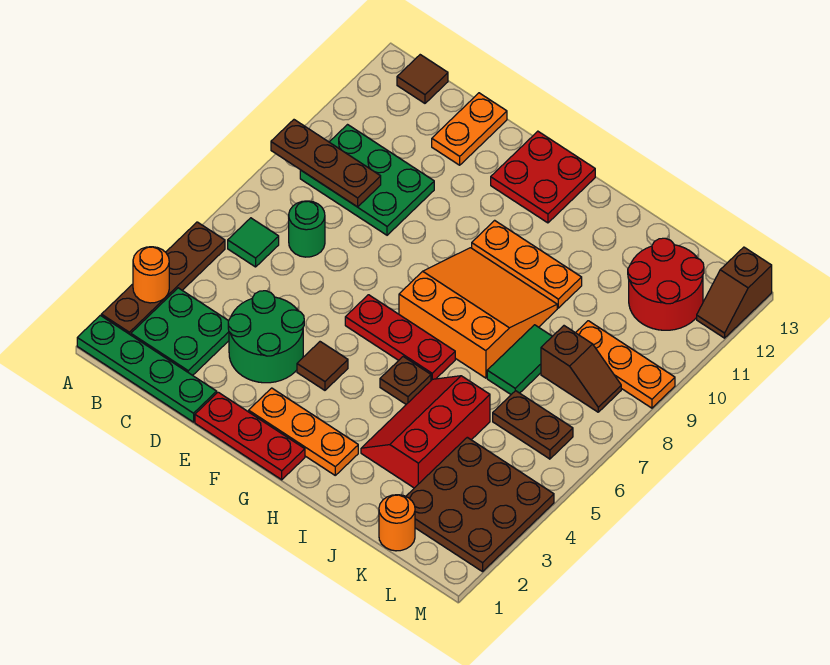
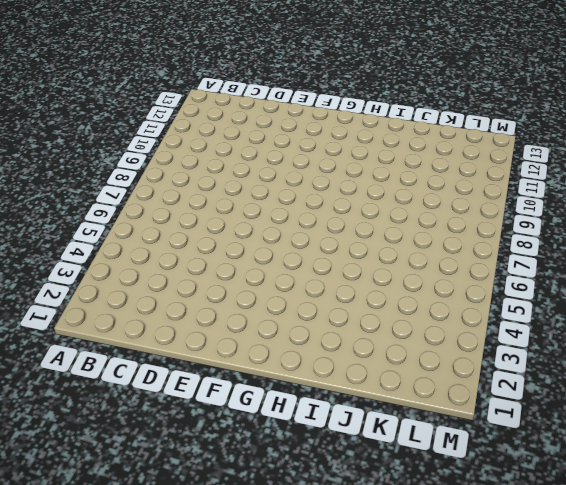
none -> green 1x4 plate [77,315,217,422]
none -> brown 1x4 plate [101,222,225,335]
none -> green 2x2 plate [131,288,229,375]

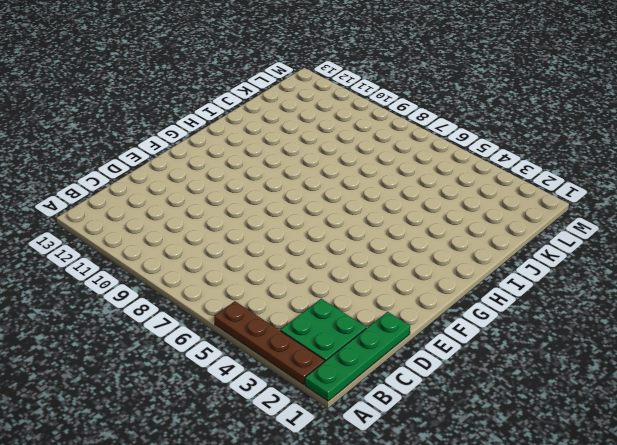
none -> green 1x1 tile [228,218,279,267]
none -> green 2x3 plate [300,125,434,235]
none -> brown 1x1 tile [397,55,448,103]

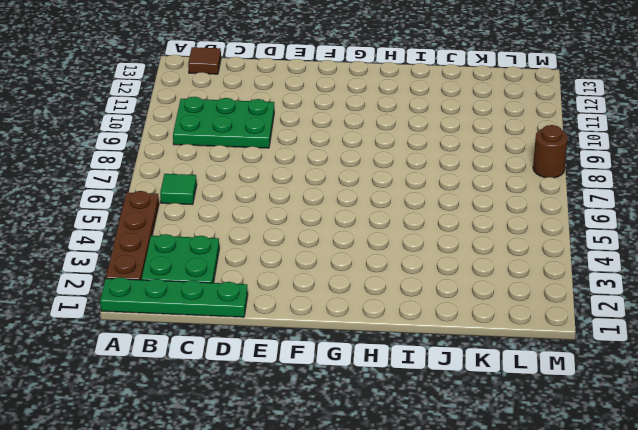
brown 1x1 round brick [533,125,568,178] -> none
none -> green 1x1 round brick [289,201,325,257]
none -> green 2x2 round brick [228,291,304,383]
none -> orange 1x2 plate [432,93,507,165]

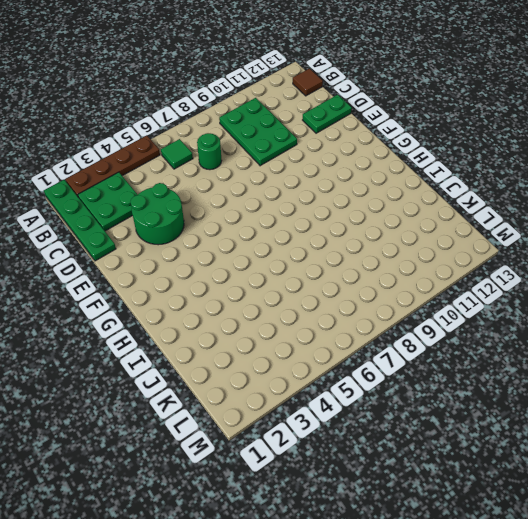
green 1x2 plate [303,95,352,133] -> orange 1x2 plate [432,93,507,165]
none -> red 1x3 plate [195,392,305,480]
none -> orange 1x3 plate [249,388,358,475]
none -> brown 1x1 tile [297,342,348,390]

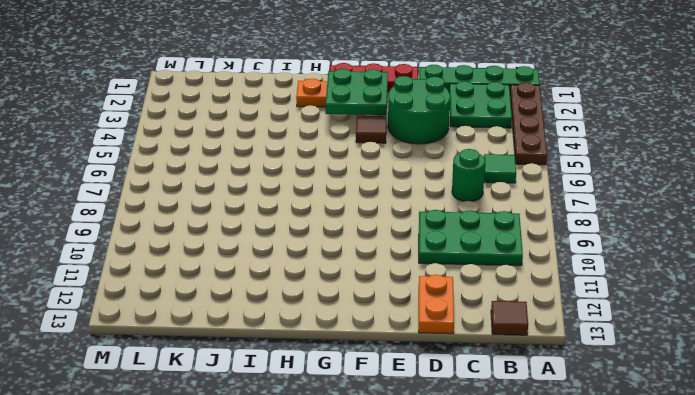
green 2x2 plate [326,69,388,115] -> none
none -> red 1x3 plate [345,295,455,380]
none -> red 2x2 plate [491,131,595,223]
none -> orange 3x3 slope [399,248,557,378]

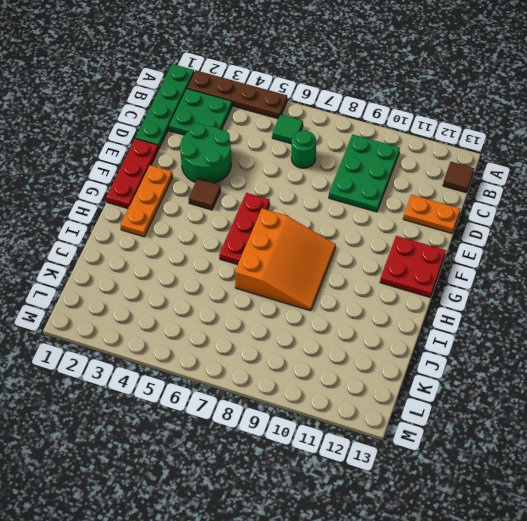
none -> orange 1x3 plate [472,220,582,308]
none -> brown 1x1 plate [380,357,431,404]
none -> red 2x3 slope [361,376,490,488]

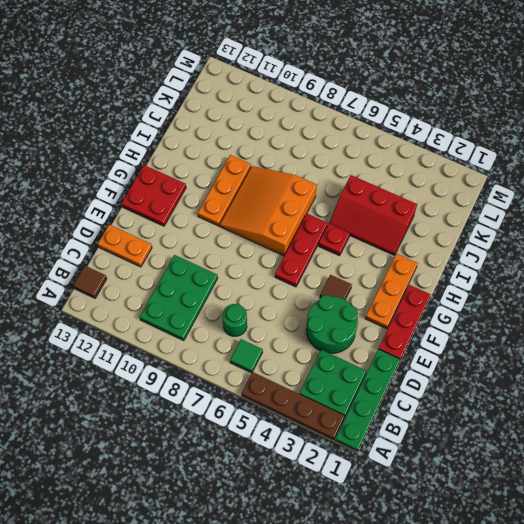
red 1x1 plate [319,224,350,256] -> brown 1x1 plate [380,357,431,404]
none -> green 1x2 tile [487,325,552,394]
none -> orange 1x1 round brick [379,495,415,551]
none -> brown 3x3 plate [406,437,554,572]

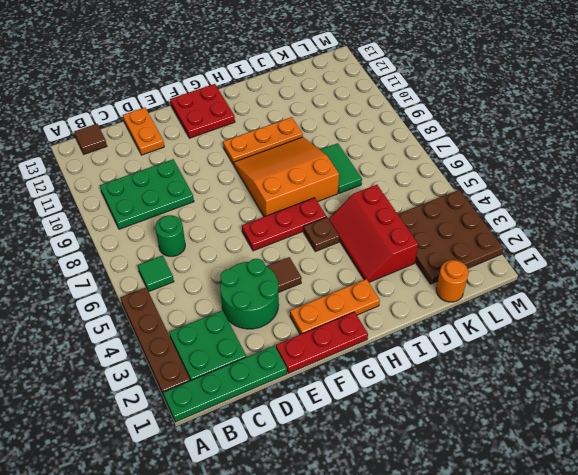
none -> brown 1x2 plate [493,391,573,459]
none -> brown 1x2 slope [541,326,621,412]
none -> orange 1x3 plate [576,321,675,408]

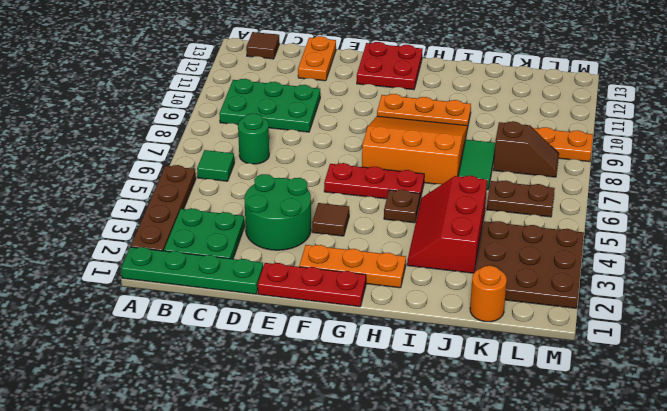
none -> red 2x2 round brick [628,238,704,330]
none -> brown 1x2 slope [697,247,772,338]
none -> orange 1x1 round brick [133,247,169,303]

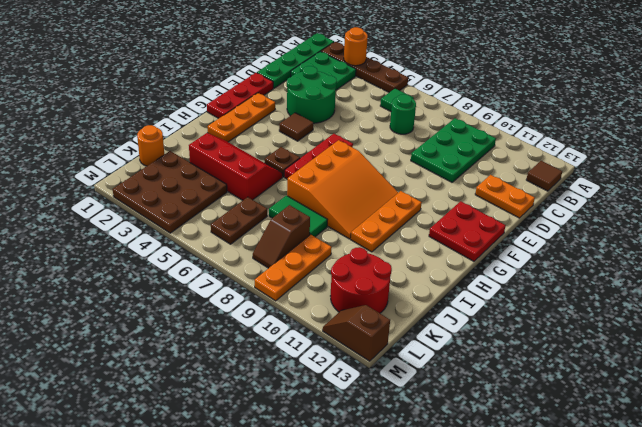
none -> brown 1x3 plate [271,120,381,207]

